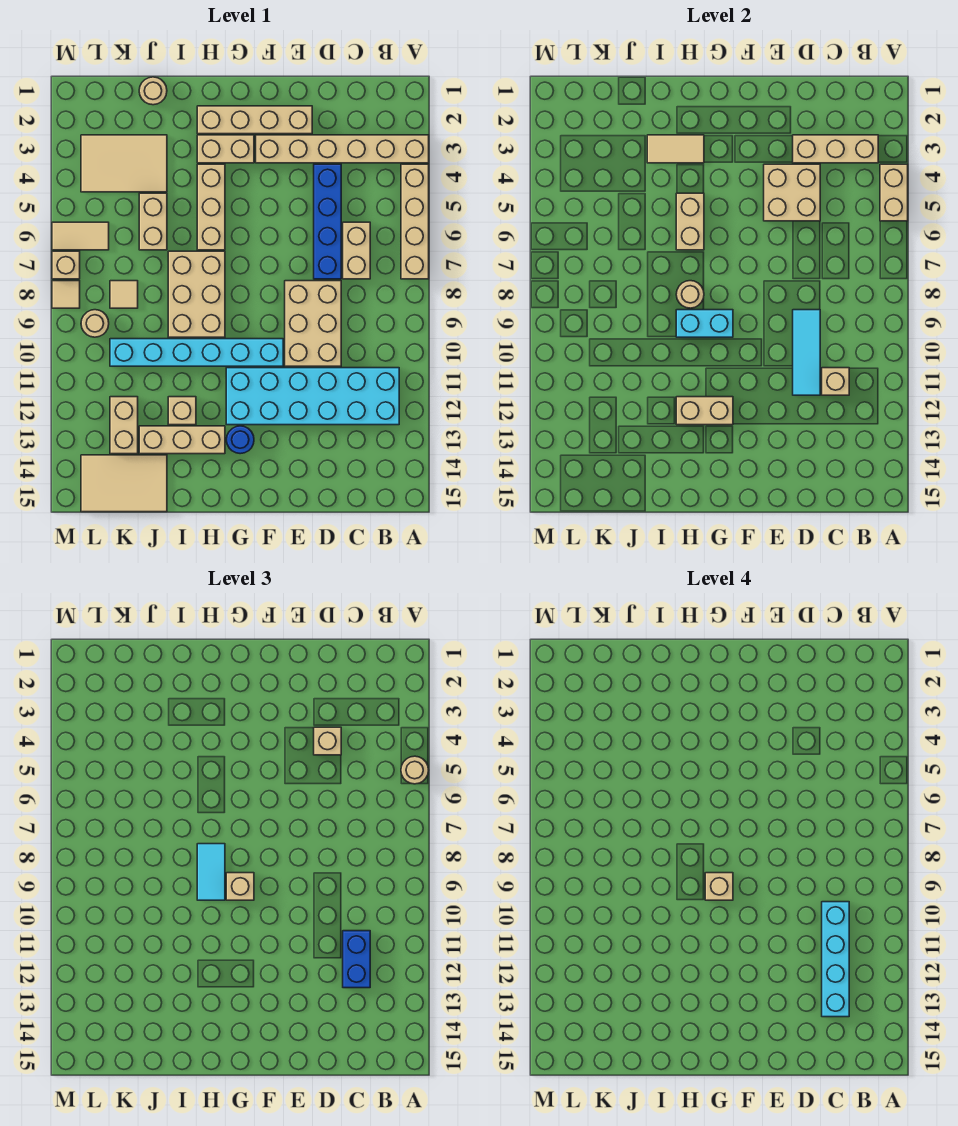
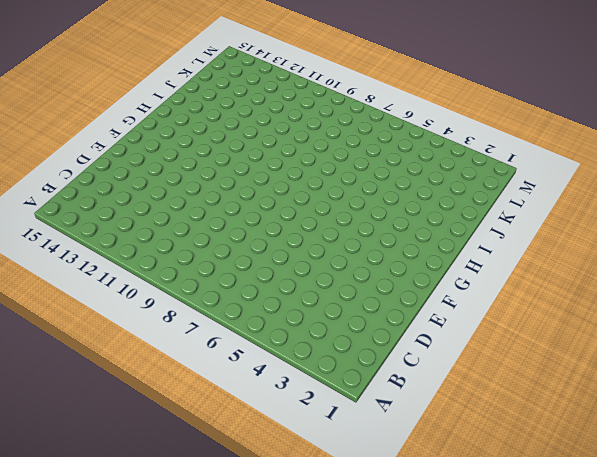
none -> tan 1x6 brick [256,135,429,163]
none -> tan 1x4 brick [401,164,429,279]
none -> cyan 2x6 brick [226,368,399,425]
none -> tan 1x2 brick [343,222,370,279]

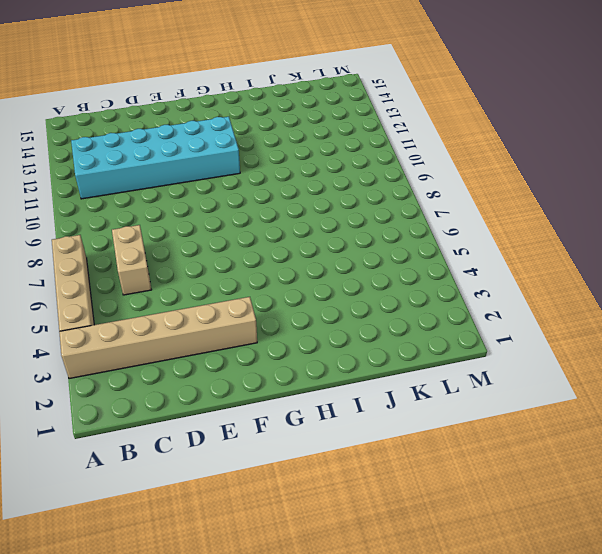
none -> blue 1x4 brick [314,164,341,279]
none -> tan 2x3 brick [285,281,341,366]
none -> tan 1x4 brick [197,106,312,134]
none -> cyan 1x6 brick [110,339,283,366]

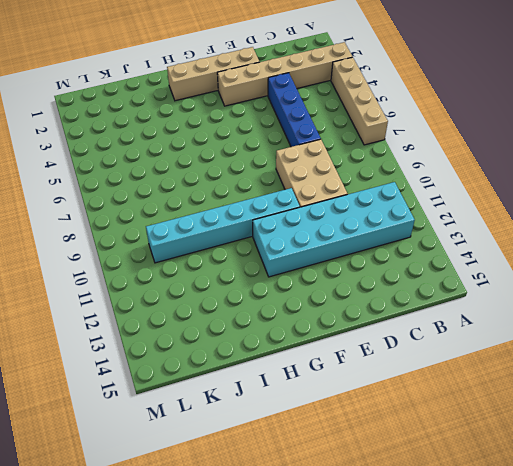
none -> tan 1x2 brick [343,222,370,279]
none -> tan 1x2 brick [197,135,254,163]
none -> blue 1x1 round brick [226,426,254,454]
none -> tan 1x3 brick [197,164,225,250]

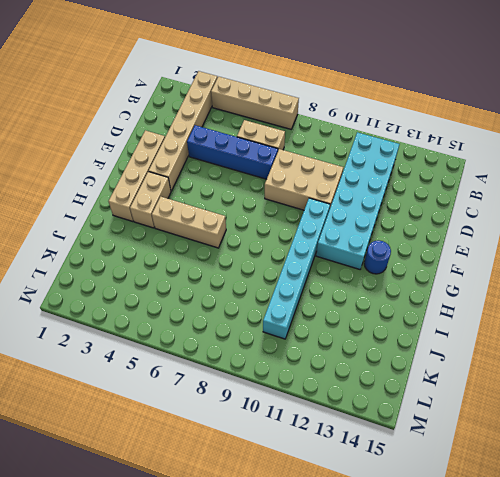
none -> tan 2x3 brick [168,251,225,337]
none -> tan 1x3 brick [139,426,225,454]
none -> tan 1x1 brick [168,397,196,425]
none -> tan 1x1 round brick [139,77,167,105]

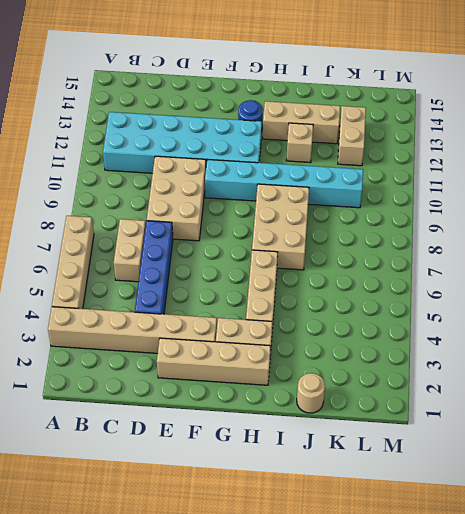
none -> tan 2x3 tile [81,135,167,192]
none -> tan 1x2 brick [139,193,167,250]
none -> tan 2x3 tile [81,455,167,512]
none -> tan 1x1 tile [110,281,138,308]

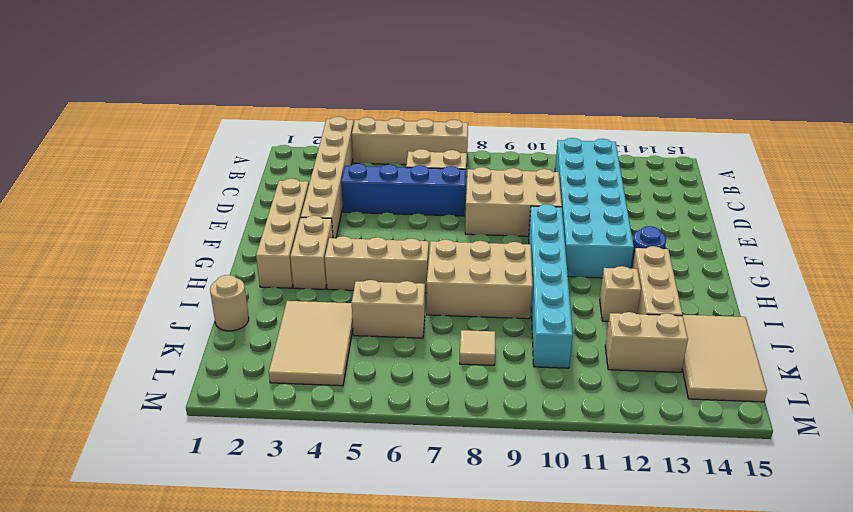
none -> tan 1x2 tile [52,222,109,250]
none -> tan 1x1 round brick [81,310,109,337]
none -> tan 1x1 brick [52,251,80,279]
none -> tan 1x1 tile [52,281,80,308]

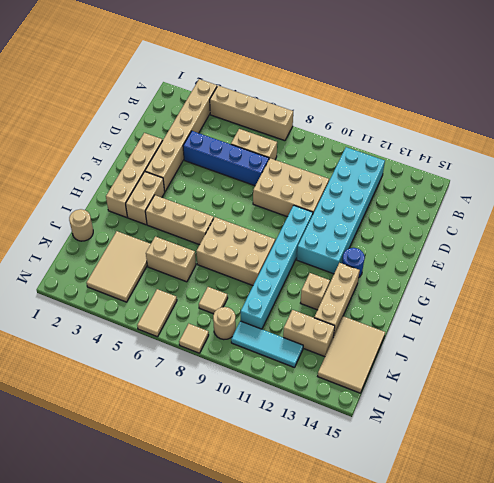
cyan 1x3 tile [231,321,303,368] -> cyan 1x3 tile moved to [793,310,820,395]
none -> tan 1x1 brick [52,251,80,279]
none -> tan 1x2 brick [880,164,908,221]
none -> tan 1x3 brick [793,135,878,163]
none -> tan 1x1 brick [822,368,849,395]

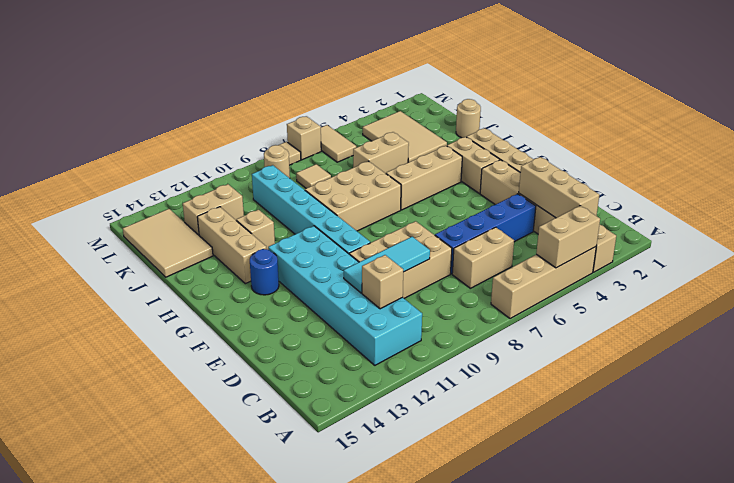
none -> tan 2x2 brick [764,164,820,221]
none -> cyan 1x2 brick [676,310,733,337]
none -> tan 1x2 brick [676,397,733,425]
none -> tan 1x2 tile [647,135,704,163]

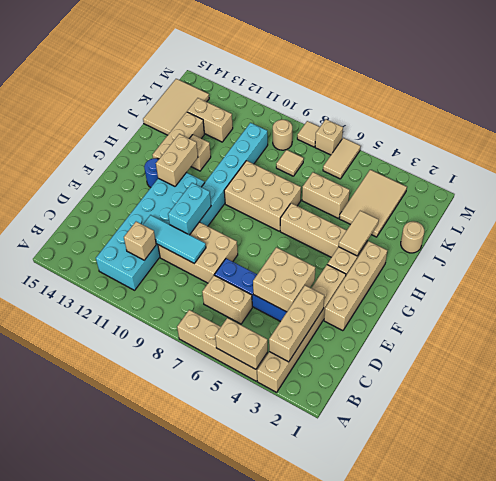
cyan 1x2 brick [168,183,211,235] -> cyan 1x2 brick moved to [676,310,733,337]
none -> tan 1x2 brick [676,193,704,250]
none -> tan 1x1 round brick [676,281,704,308]
none -> tan 1x1 round brick [401,756,429,784]
none -> blue 1x2 brick [343,931,370,988]

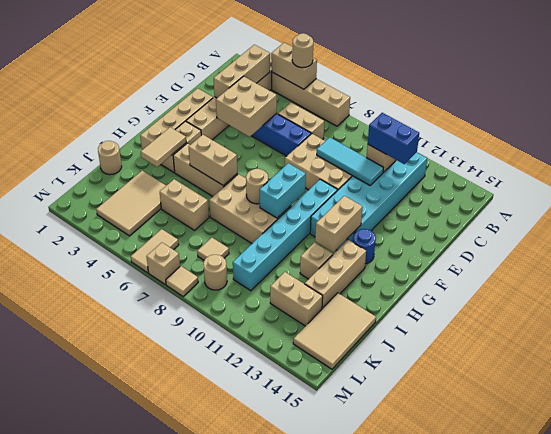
none -> tan 1x1 brick [314,727,341,755]
none -> tan 1x1 brick [226,873,254,900]
none -> cyan 1x2 tile [197,844,225,900]
none -> cyan 1x4 brick [822,902,849,1017]

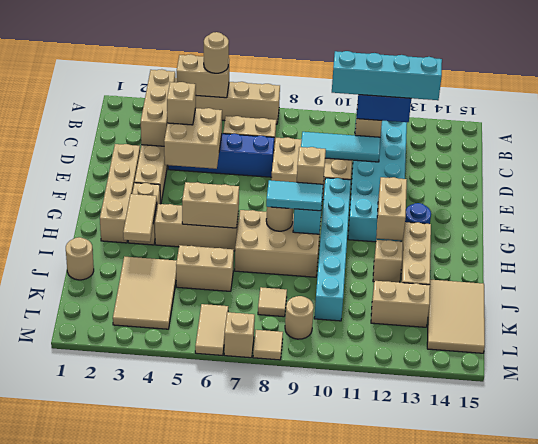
none -> tan 1x1 brick [705,873,733,900]

